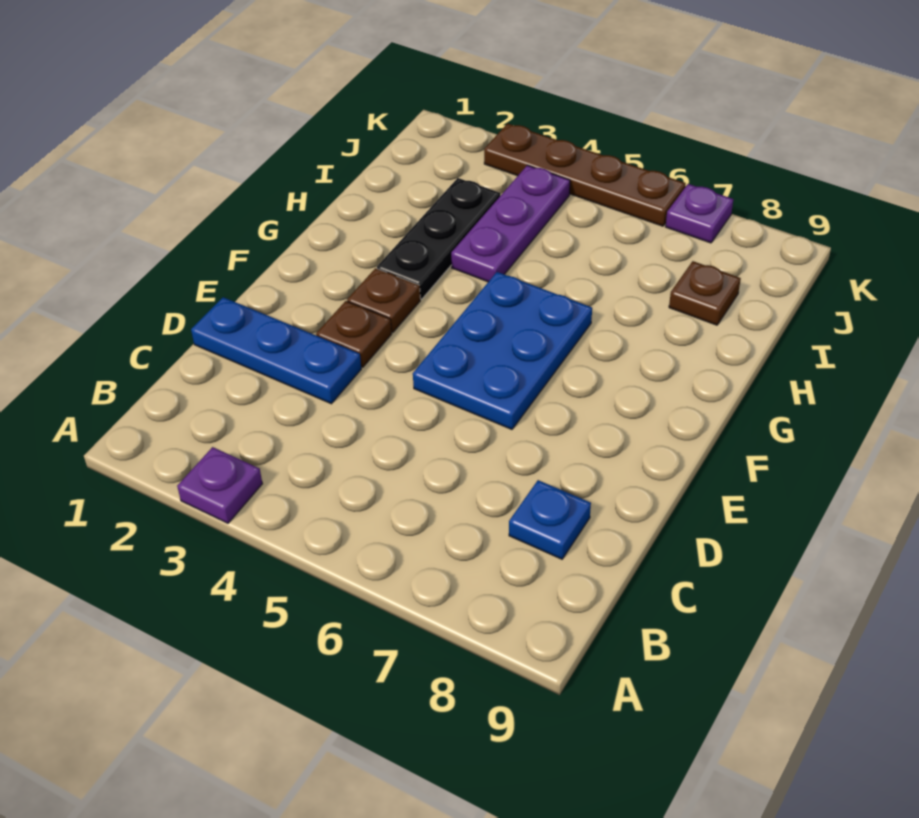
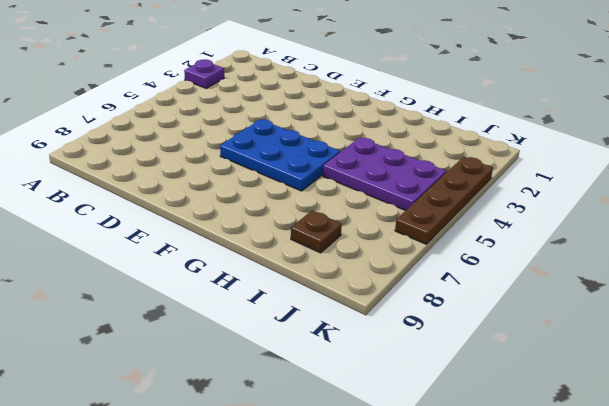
purple 2x3 plate [323,138,446,210] -> purple 1x3 plate [451,165,570,282]
none -> blue 1x1 plate [509,480,591,559]
none -> blue 1x3 plate [191,297,361,404]

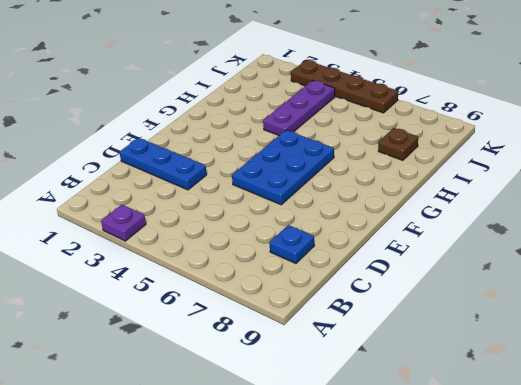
none -> brown 1x1 plate [316,301,392,367]
none -> brown 1x1 plate [347,268,420,332]

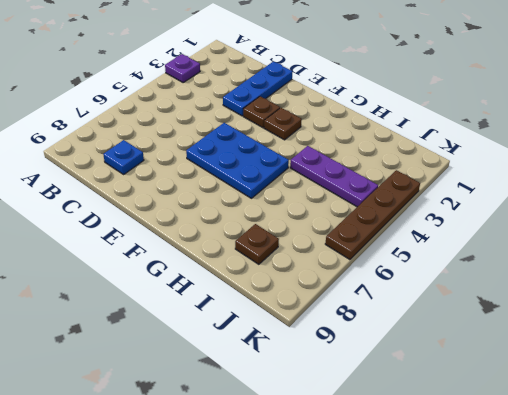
none -> black 1x3 plate [377,178,500,299]
none -> purple 1x1 plate [666,184,733,243]

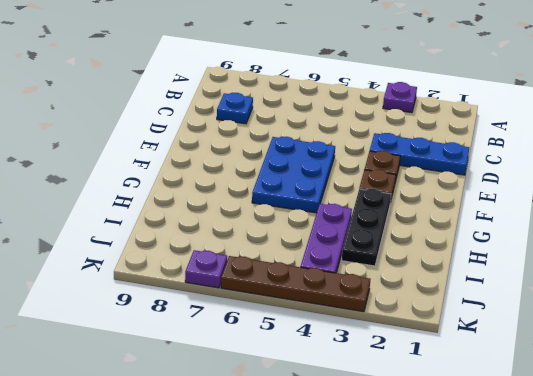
none -> brown 1x1 plate [669,261,741,325]

